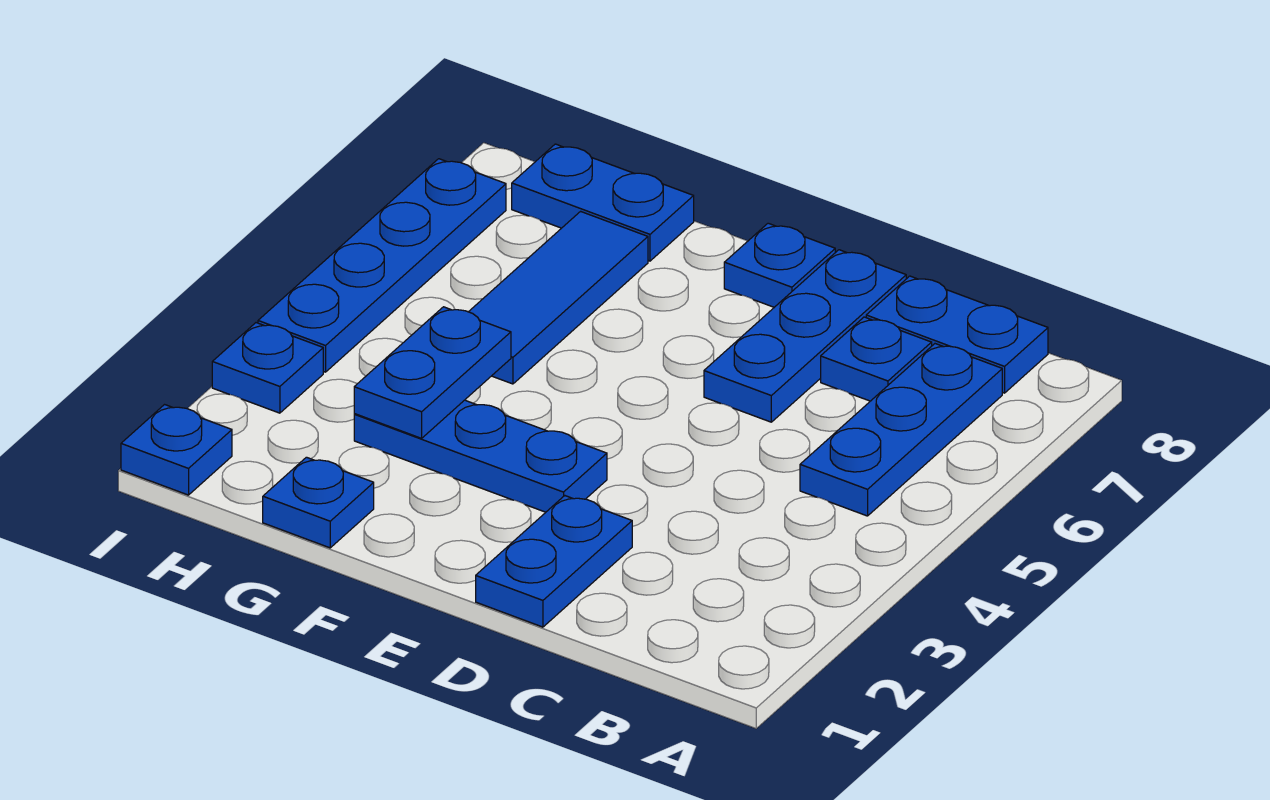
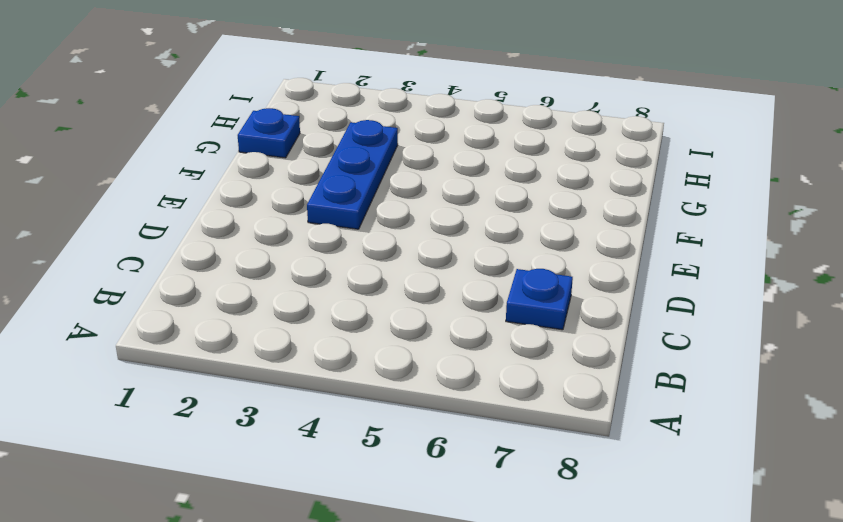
none -> blue 1x3 plate [800,344,1002,516]
none -> blue 1x2 plate [866,276,1048,393]
none -> blue 1x2 plate [476,496,632,627]

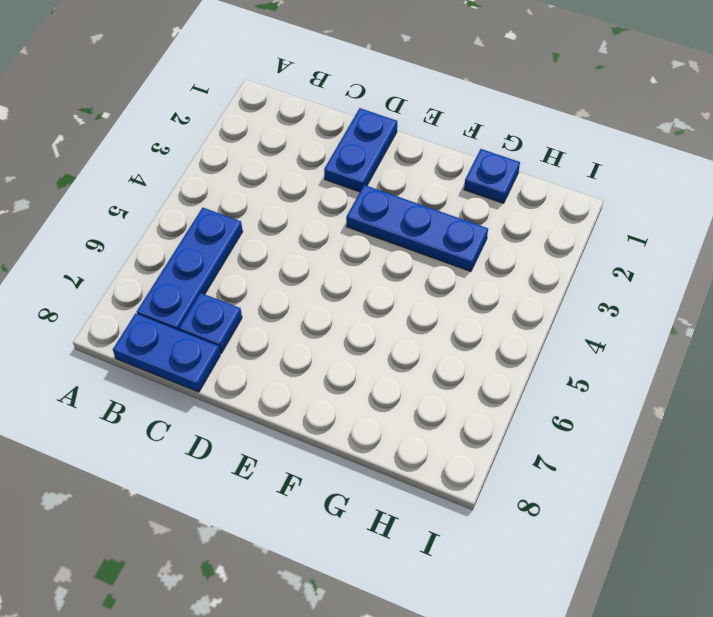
none -> blue 1x3 plate [704,250,906,422]
none -> blue 1x1 plate [724,223,835,307]
none -> blue 1x3 tile [469,211,648,384]

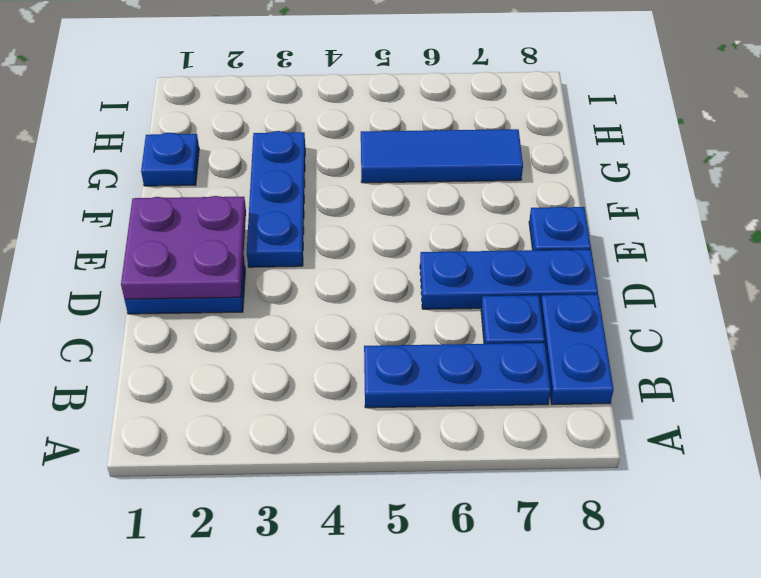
purple 2x2 plate [121,196,246,299] -> none
none -> blue 1x2 plate [512,144,694,261]
none -> blue 1x1 plate [121,405,232,495]
none -> blue 1x1 plate [212,323,323,413]

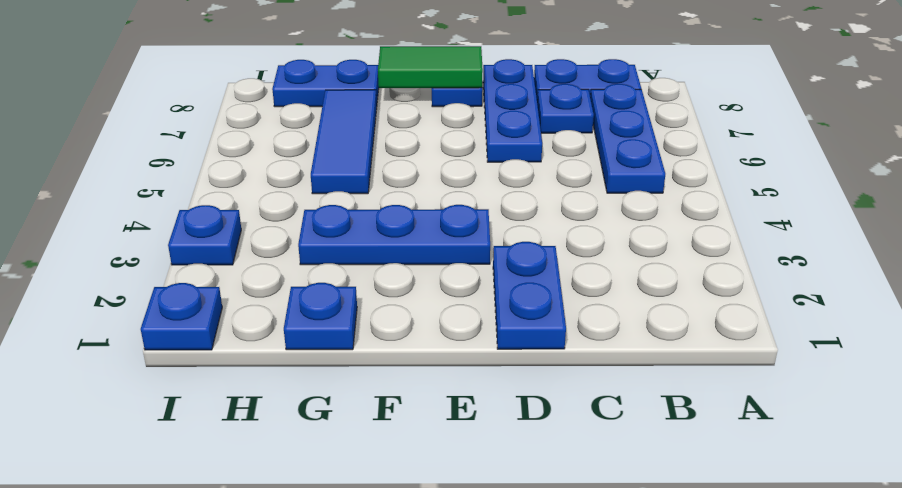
green 1x2 tile [378,46,483,88] -> none
none -> blue 1x4 plate [258,159,506,372]
none -> blue 1x2 plate [354,307,511,438]

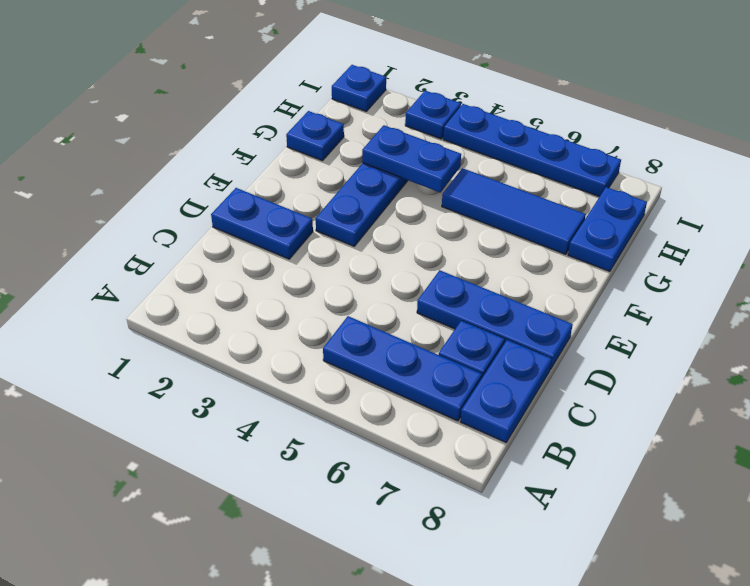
none -> blue 1x1 plate [724,223,835,307]

